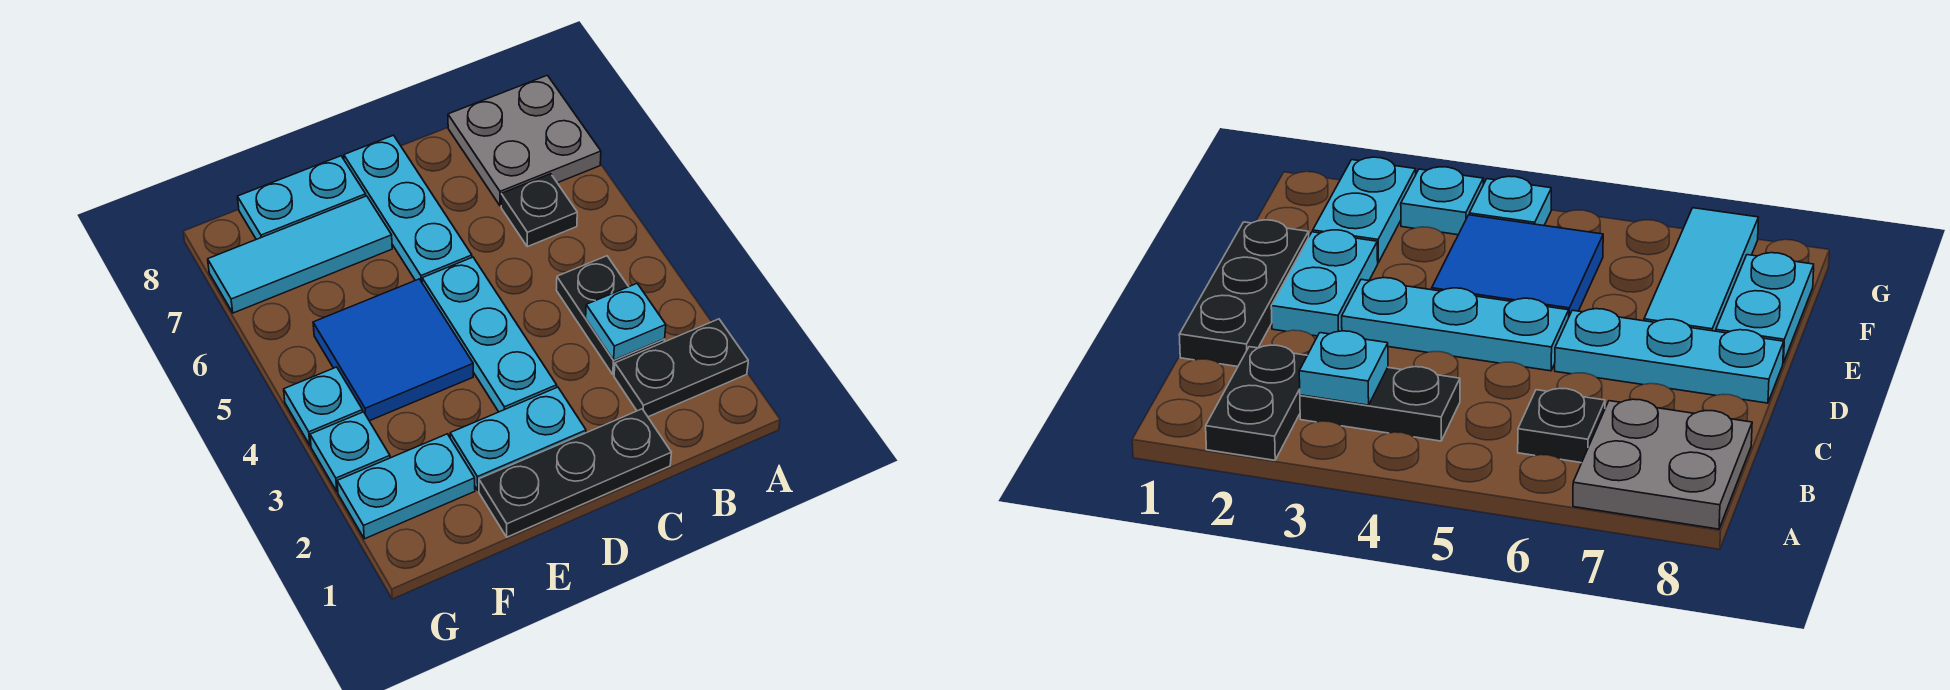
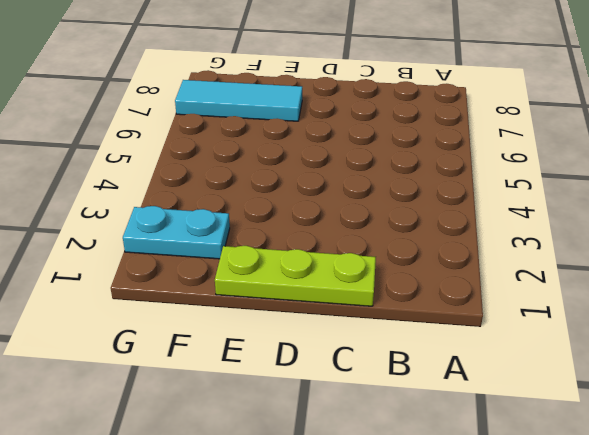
lime 1x3 plate [215,246,376,306] -> black 1x3 plate [479,409,671,537]
none -> black 1x2 plate [614,319,748,417]
none -> grey 2x2 plate [448,75,601,206]
none -> black 1x2 plate [556,256,665,374]

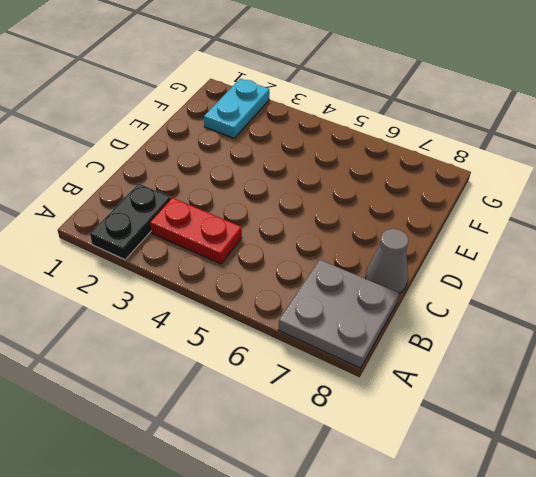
red 1x2 plate [150,198,242,264] -> black 1x2 plate [556,256,665,374]
grey 1x1 cone [366,229,408,293] -> none
none -> black 1x1 plate [501,174,577,247]
none -> black 1x3 plate [479,409,671,537]
none -> cyan 1x2 plate [450,387,586,490]

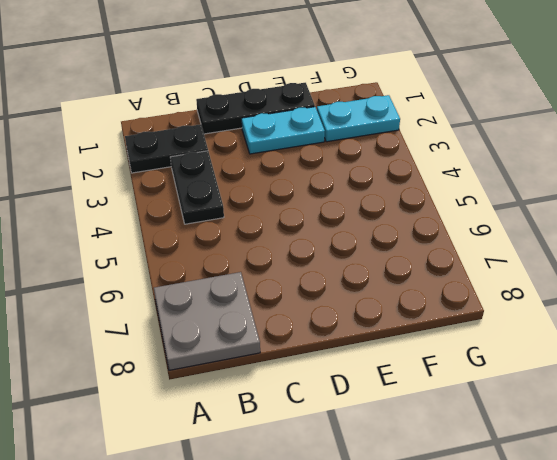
none -> black 1x1 plate [501,174,577,247]
none -> cyan 1x3 plate [422,257,557,412]
none -> cyan 1x3 plate [344,135,472,282]

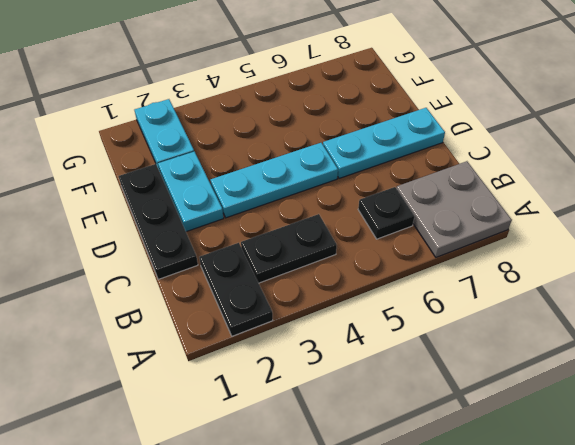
none -> blue 2x2 tile [313,279,473,421]
none -> cyan 1x3 tile [208,196,392,313]
none -> cyan 1x2 plate [237,156,366,239]

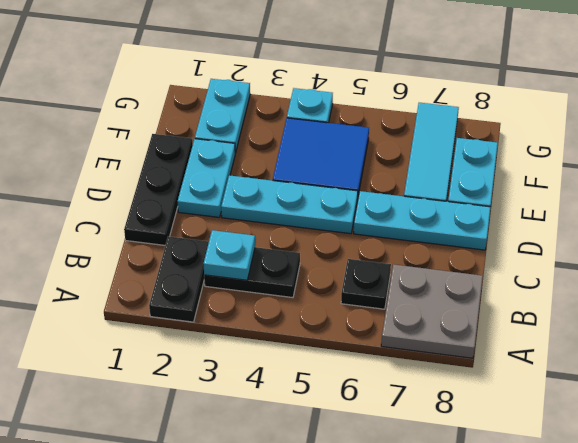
none -> cyan 1x1 plate [310,412,390,492]

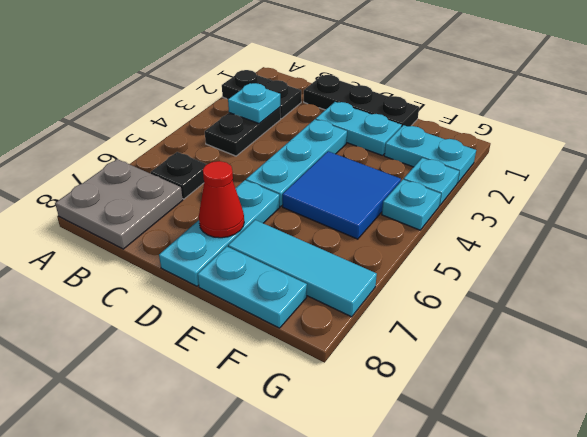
red 1x1 cone [199,161,244,238] -> none

